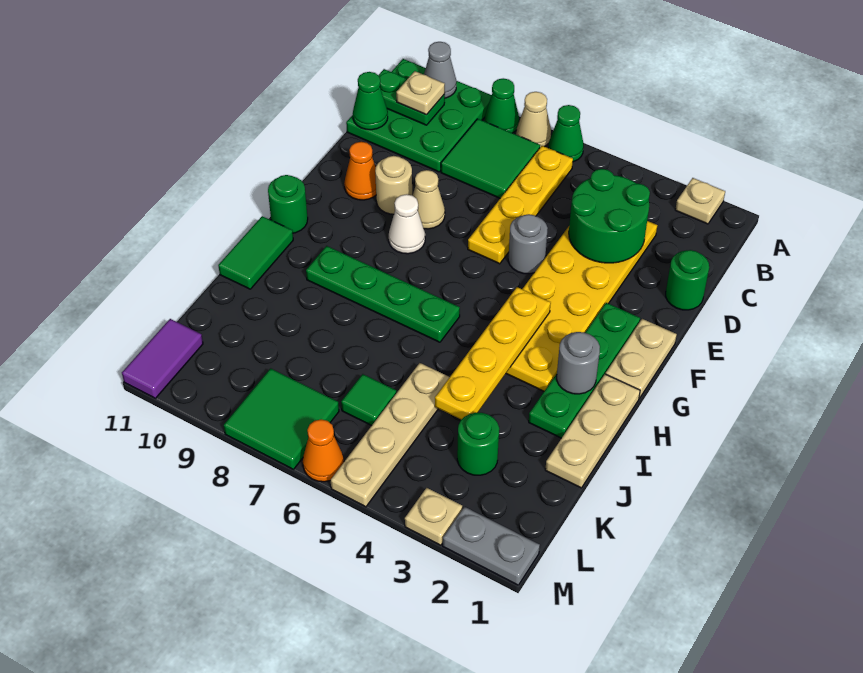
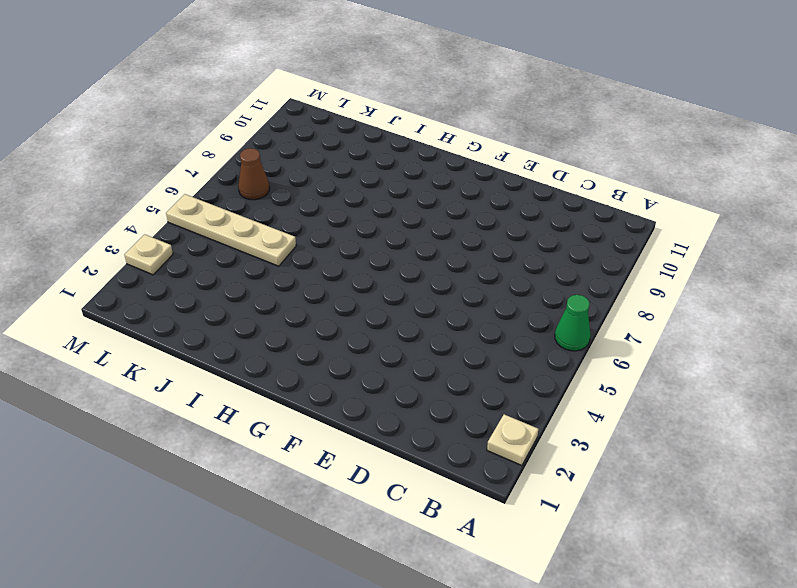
brown 1x1 cone [238,148,270,200] -> green 2x2 tile [224,368,339,469]
none -> tan 1x1 cone [516,92,551,147]
none -> green 1x1 cone [485,78,519,133]
none -> green 3x3 plate [346,59,492,172]
none -> yellow 1x4 plate [468,146,573,264]

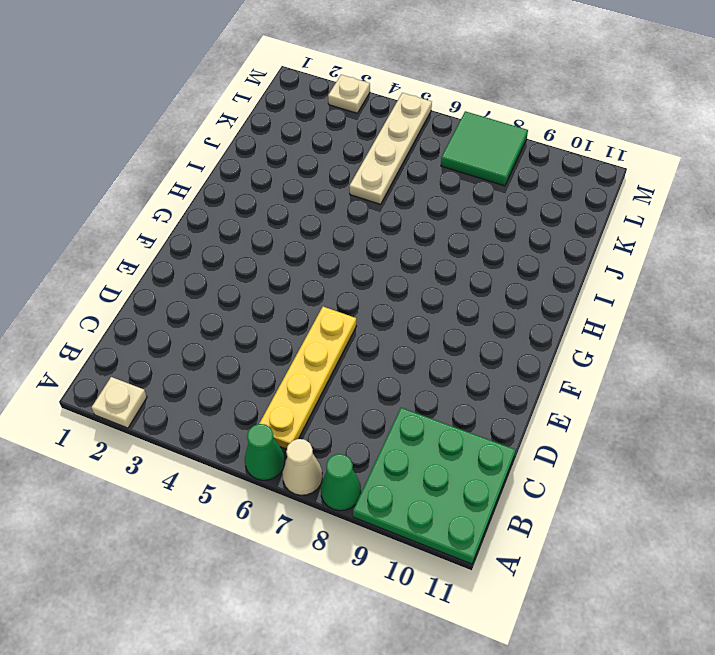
none -> green 2x2 tile [441,119,540,198]
none -> yellow 2x6 plate [506,221,657,391]
none -> green 1x1 round brick [666,250,709,310]
none -> grey 1x1 round brick [508,214,548,274]

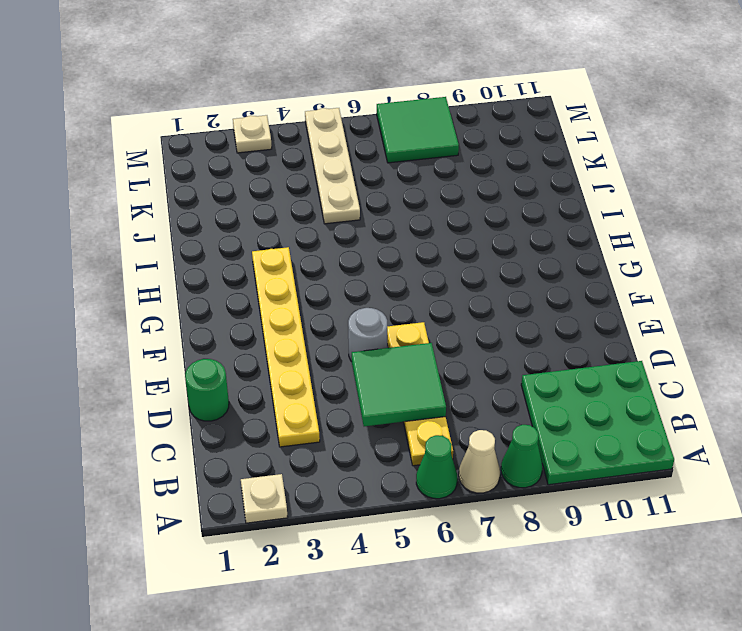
yellow 1x6 plate [252,247,320,447] -> yellow 2x6 plate [506,221,657,391]
green 2x2 tile [352,343,446,426] -> green 2x2 tile moved to [441,119,540,198]
none -> tan 1x1 cone [412,170,445,229]
none -> tan 1x1 round brick [375,156,412,214]
none -> orange 1x1 cone [344,142,376,200]
none -> tan 1x2 plate [606,319,677,398]

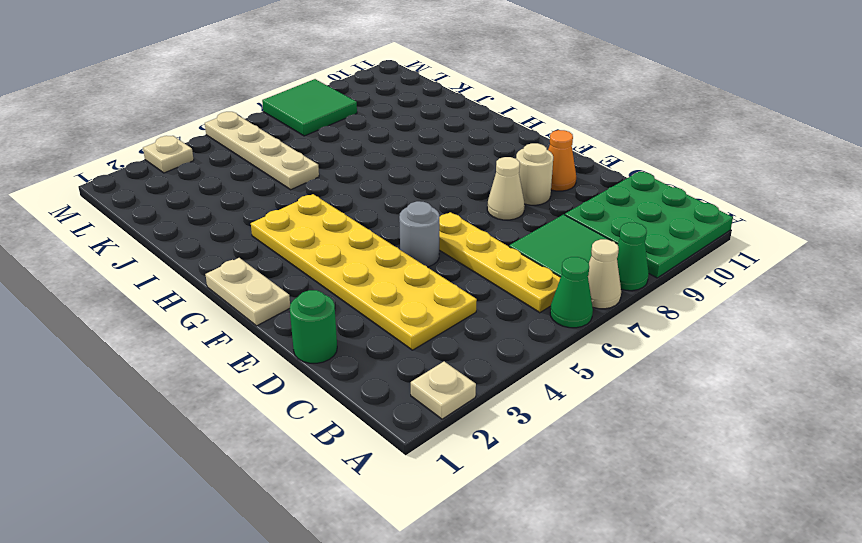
none -> green 1x4 plate [529,303,640,438]
none -> white 1x1 cone [389,194,425,254]
none -> green 1x1 round brick [268,175,308,233]
none -> tan 1x3 plate [545,374,640,488]

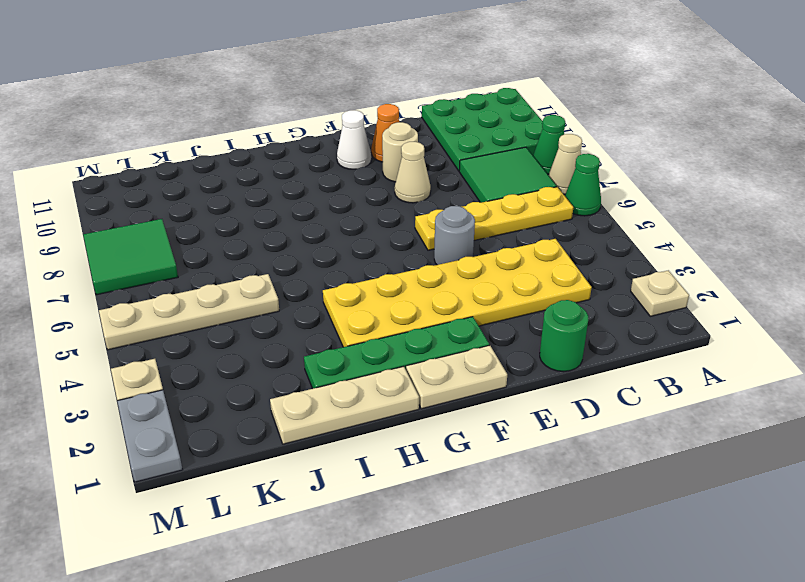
white 1x1 cone [337,110,372,169] -> white 1x1 cone moved to [389,194,425,254]
none -> green 1x1 round brick [268,175,308,233]
none -> green 1x4 plate [306,246,460,342]
none -> green 1x2 tile [218,216,293,289]
none -> green 1x1 round brick [457,413,499,475]

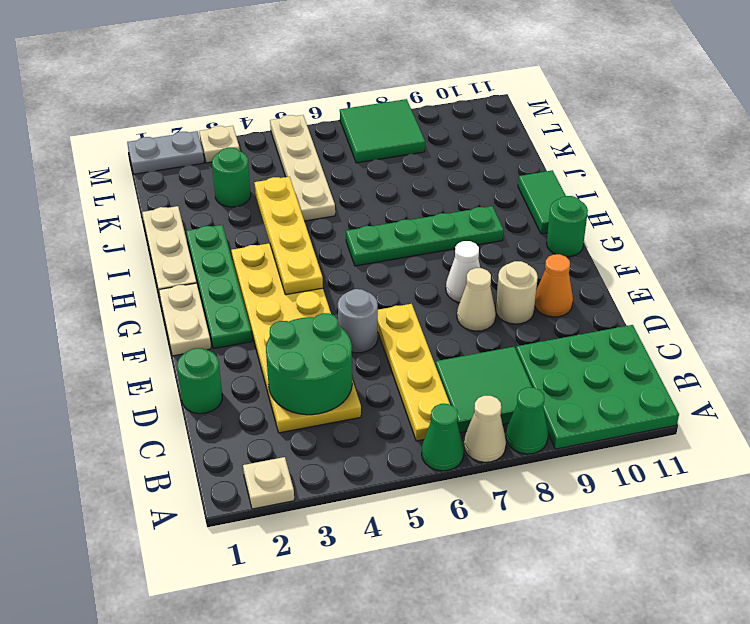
none -> green 1x1 tile [341,374,396,426]
none -> purple 1x2 tile [122,319,203,398]
none -> orange 1x1 cone [303,419,344,482]
none -> grey 1x1 cone [424,42,457,98]

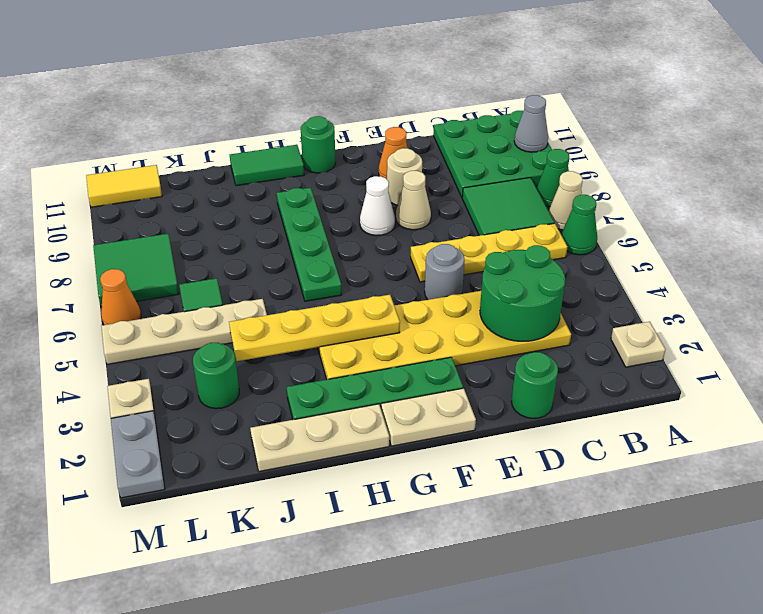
yellow 1x2 tile [86,165,162,207] -> purple 1x2 tile [122,319,203,398]
none -> green 1x2 plate [379,69,445,125]
none -> green 1x1 cone [353,72,388,130]
none -> grey 1x1 round brick [557,332,600,394]
none -> tan 1x1 plate [396,71,445,115]

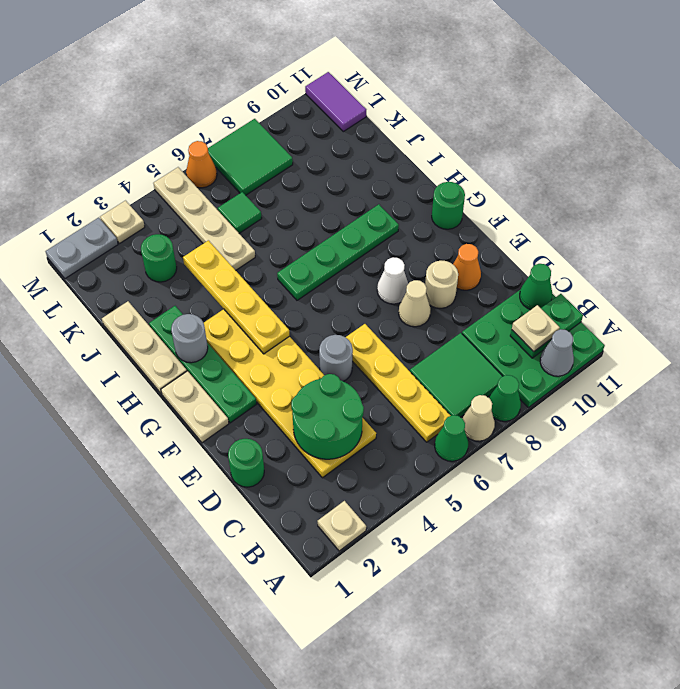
none -> green 1x2 tile [218,216,293,289]

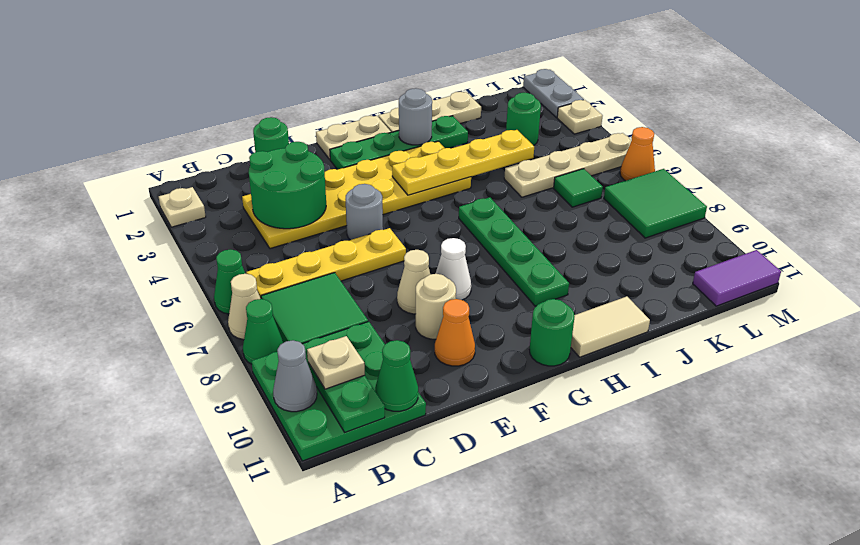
tan 1x2 tile [571,296,650,357] -> green 1x2 tile [218,216,293,289]

